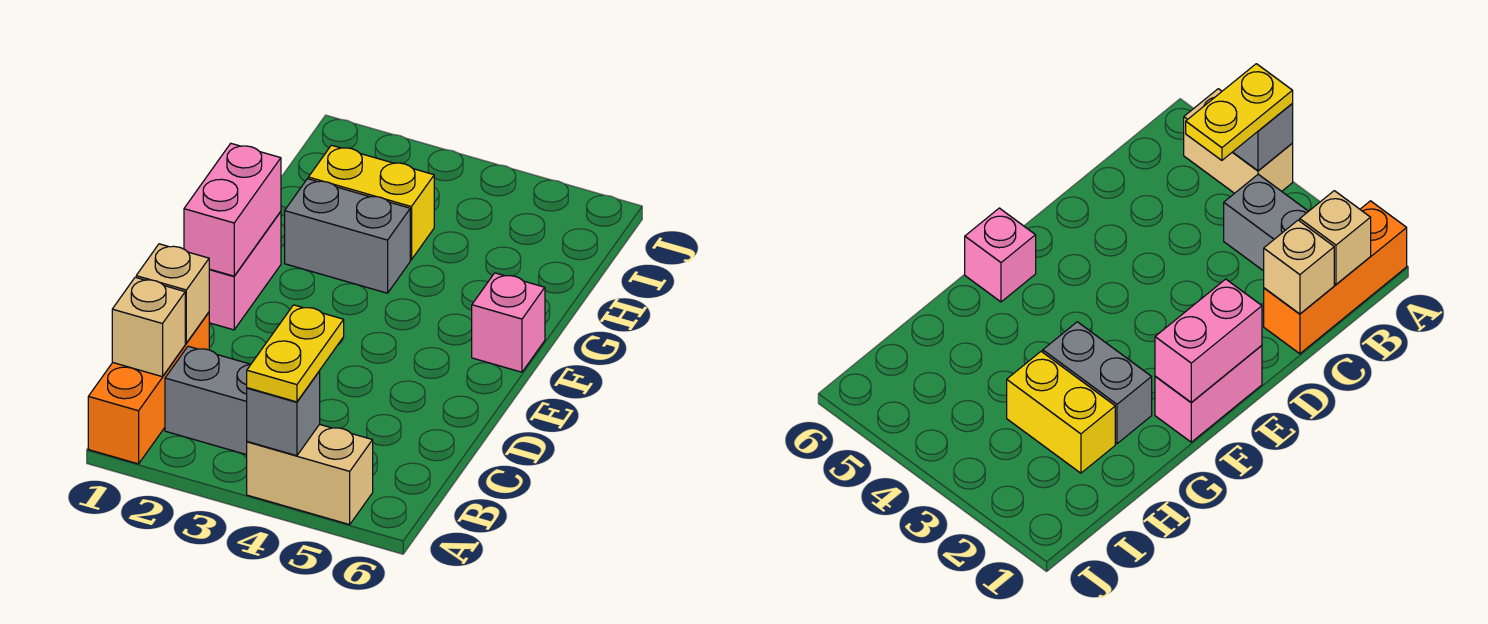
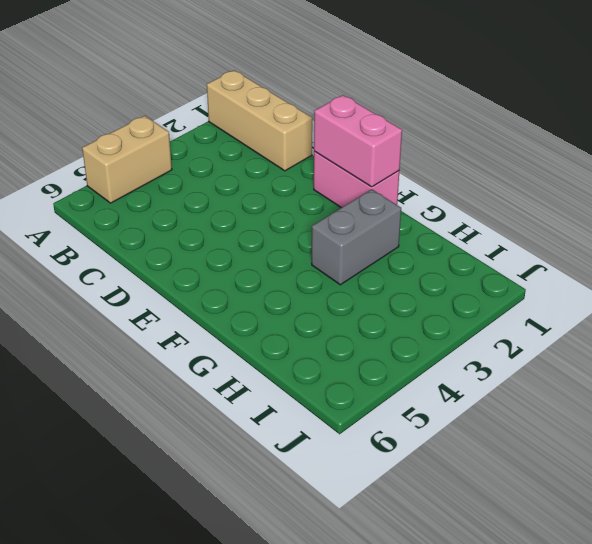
tan 1x3 brick [207,70,312,171] -> orange 1x3 brick [88,313,209,464]
none -> grey 1x2 brick [165,346,251,455]
none -> pink 1x1 brick [472,273,545,372]
none -> yellow 1x2 brick [308,145,434,260]

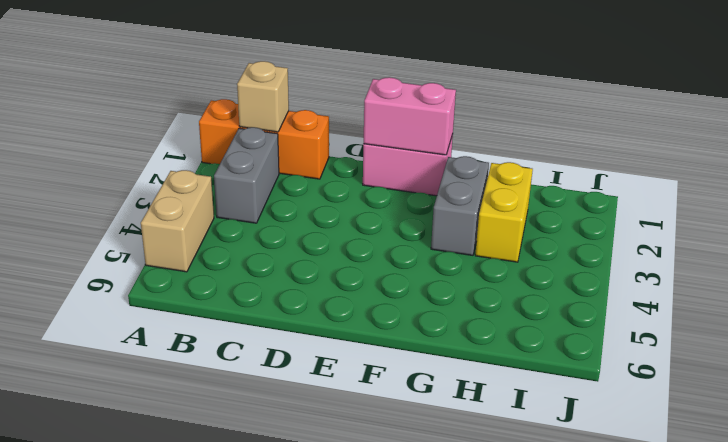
none -> pink 1x1 brick [472,273,545,372]
none -> grey 1x1 brick [247,371,320,456]
none -> tan 1x1 brick [136,244,210,343]

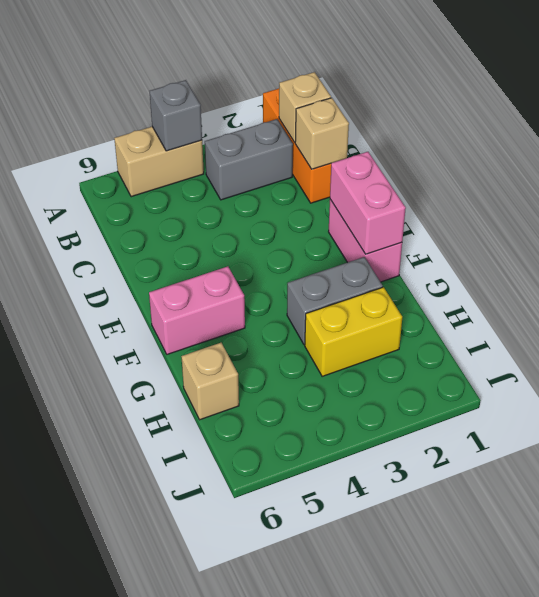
pink 1x2 brick [149,266,245,354] -> pink 1x1 brick [472,273,545,372]
tan 1x1 brick [181,343,239,420] -> none
none -> yellow 1x2 plate [247,305,344,402]

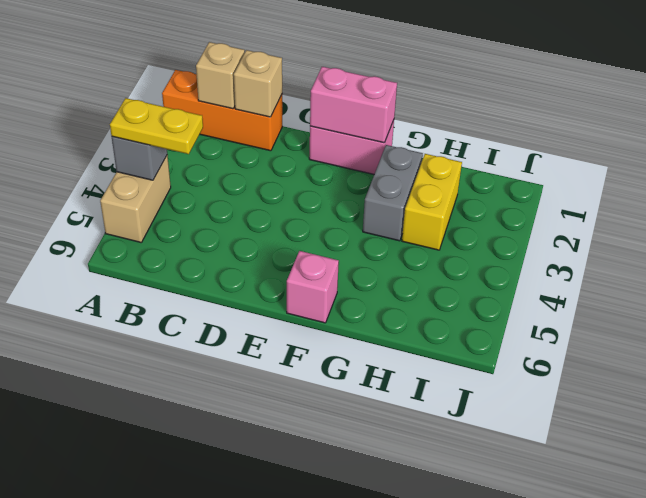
none -> grey 1x2 brick [165,346,251,455]

